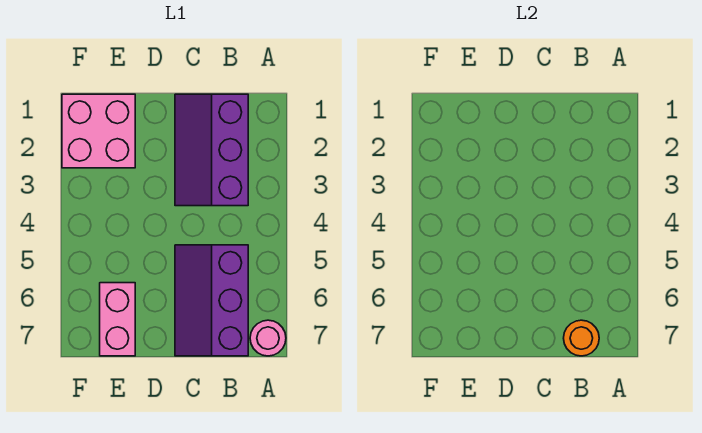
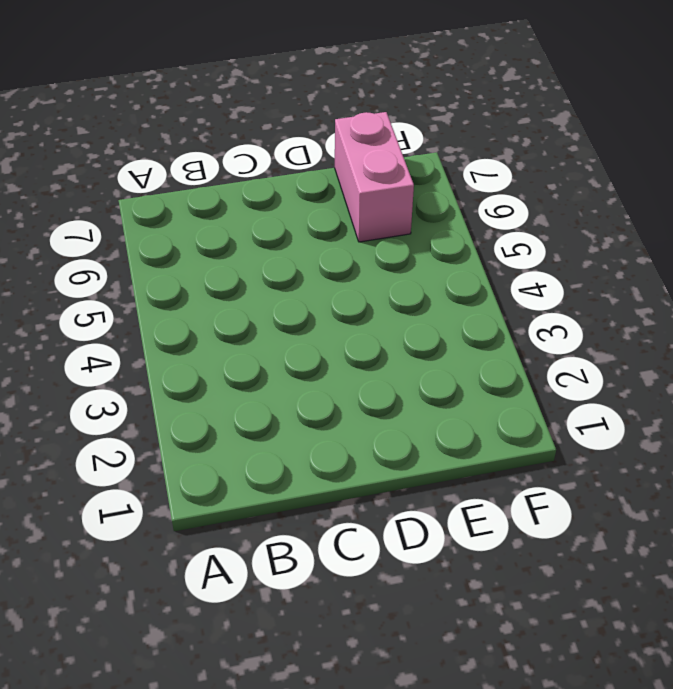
none -> pink 1x1 round brick [250,320,286,356]
none -> purple 2x3 slope [175,94,248,206]

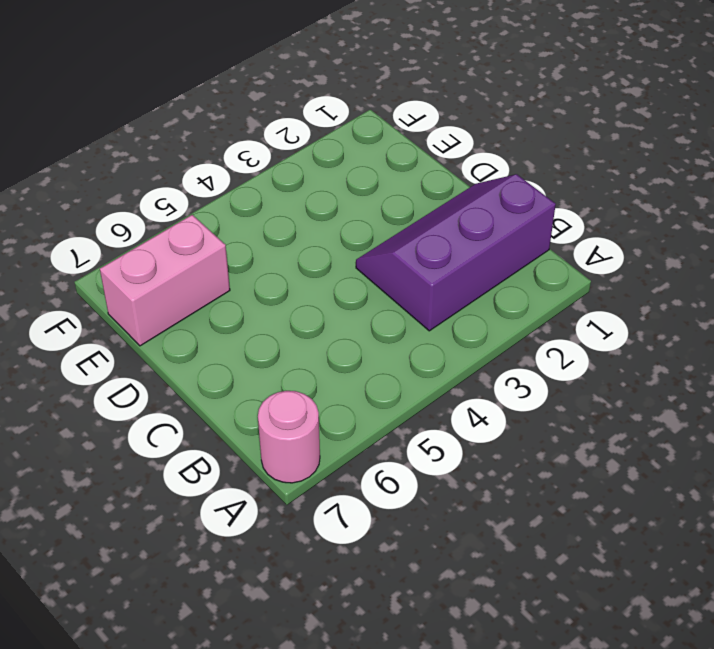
none -> purple 2x3 slope [175,245,248,356]
none -> pink 2x2 brick [62,94,135,168]

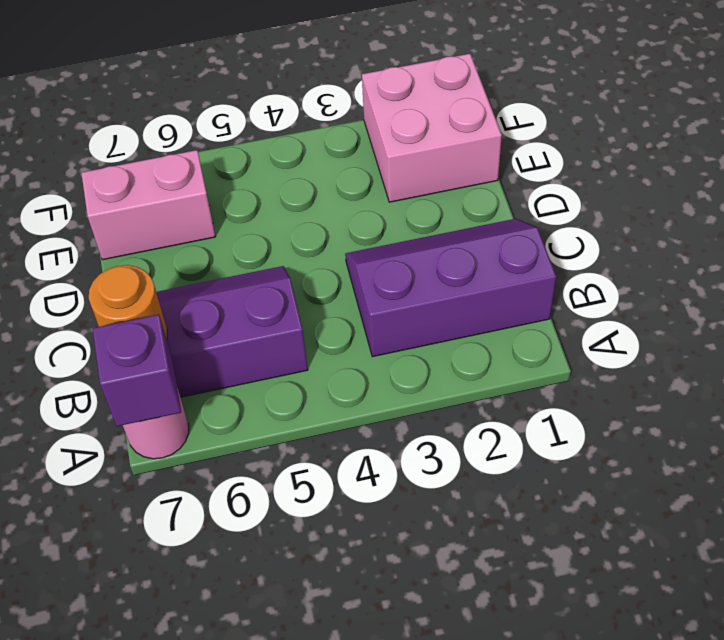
purple 1x1 brick [93,315,181,426] -> none

